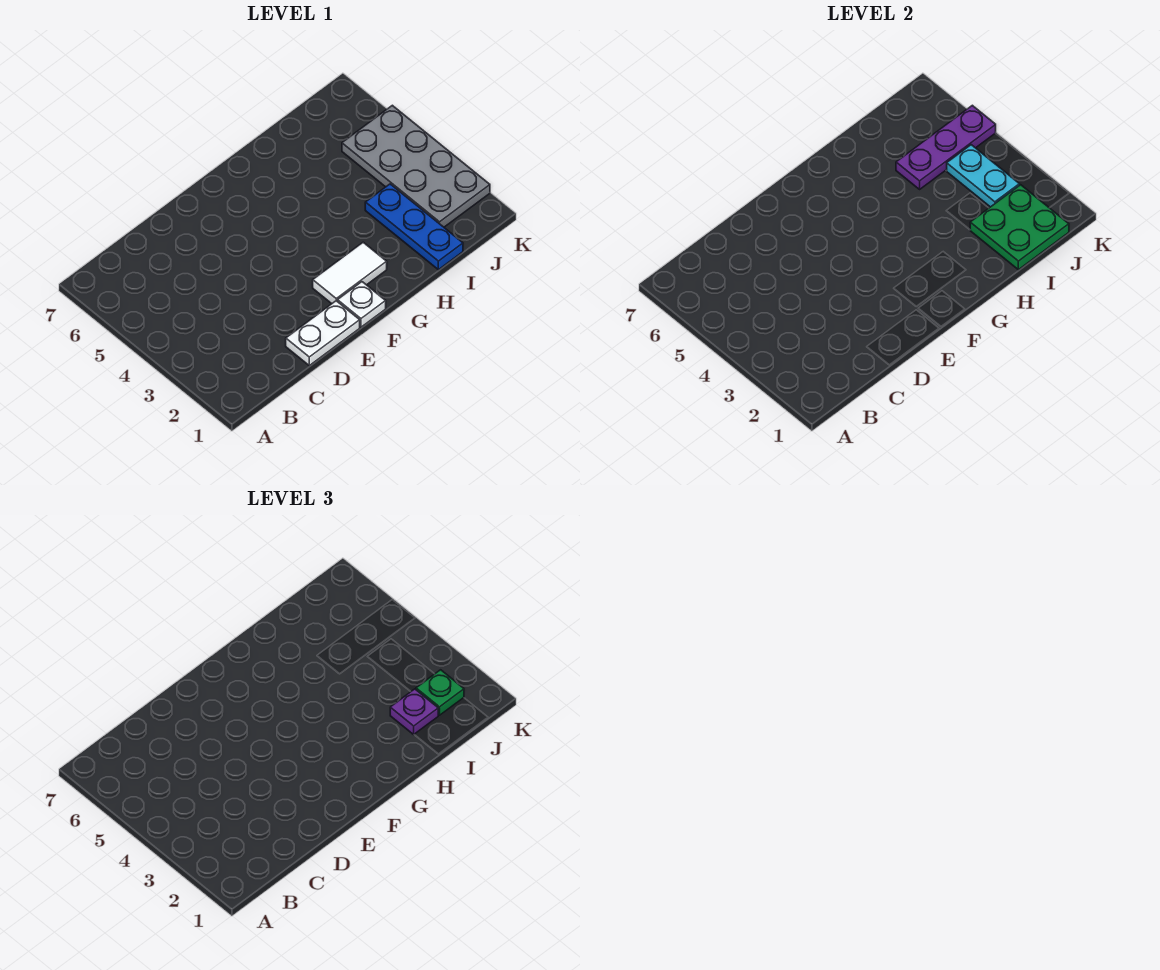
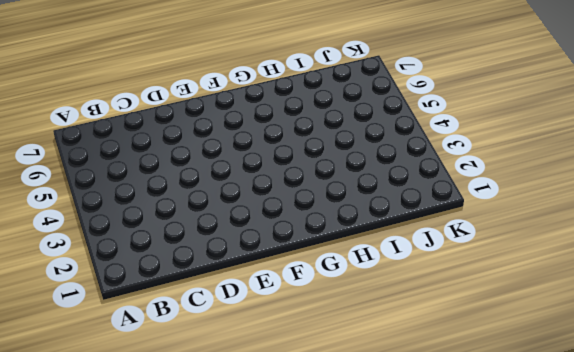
none -> white 1x2 plate [286,301,360,366]
none -> white 1x1 plate [337,282,386,327]

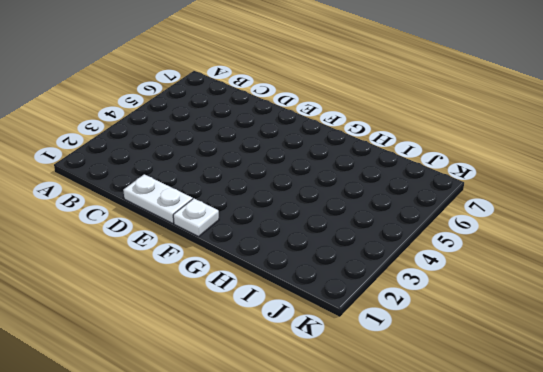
none -> white 1x2 tile [313,242,387,304]
none -> blue 1x3 plate [365,184,463,270]

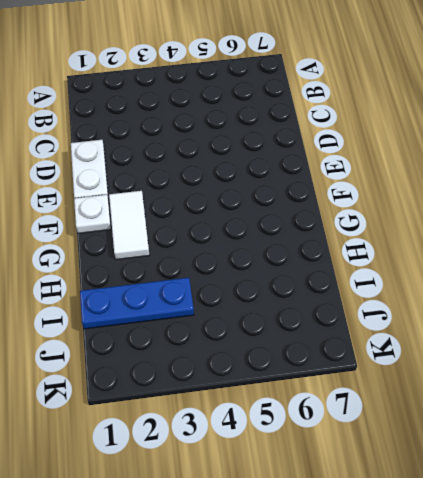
none -> grey 2x4 plate [342,105,490,227]
none -> green 2x2 plate [970,185,1069,270]

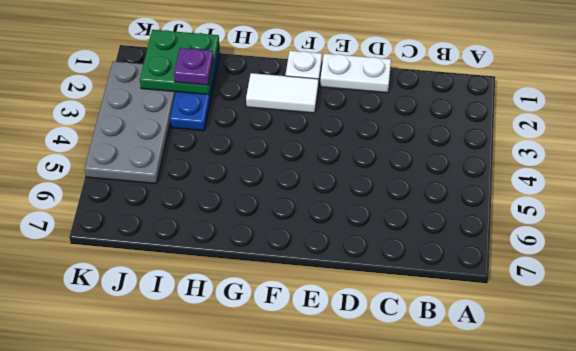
none -> purple 1x3 plate [896,105,996,189]
none -> cyan 1x2 plate [947,145,1019,207]

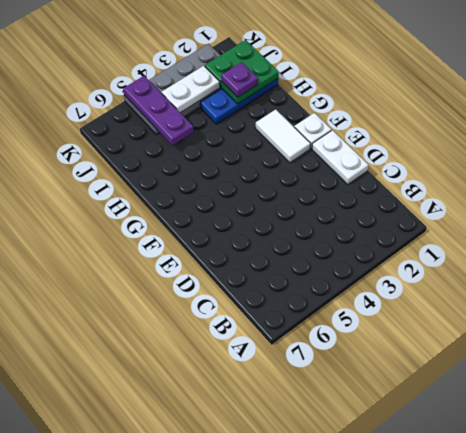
white 1x2 plate [162,66,220,113] -> cyan 1x2 plate [947,145,1019,207]
none -> green 1x1 plate [416,670,464,715]

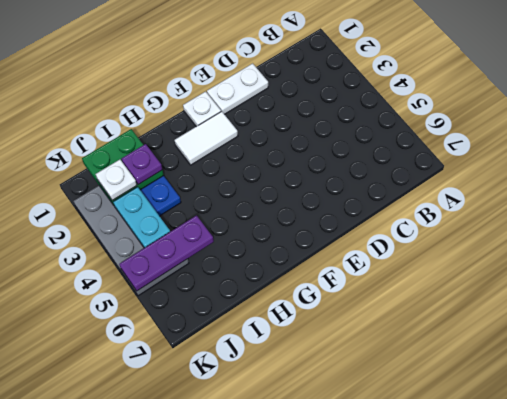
white 1x1 plate [96,160,137,200] -> green 1x1 plate [416,670,464,715]

